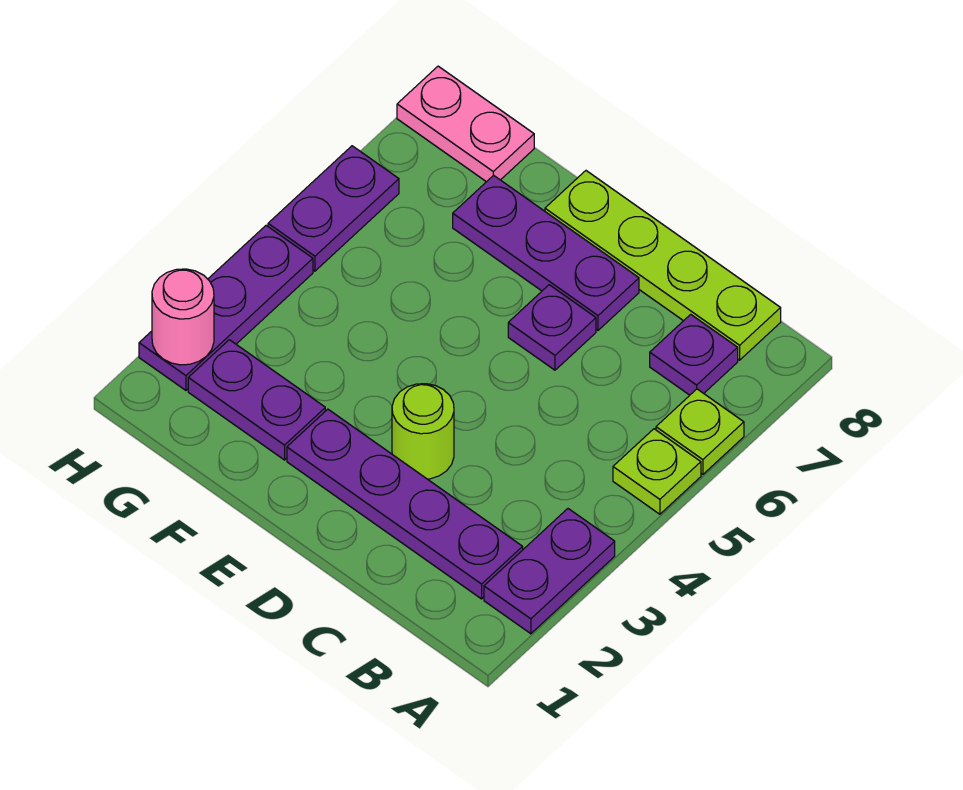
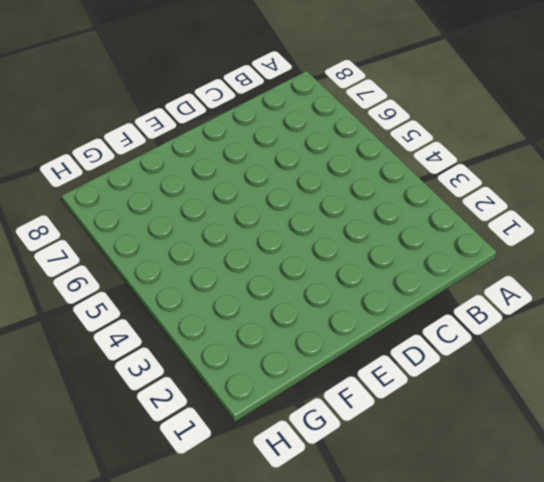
none -> purple 1x2 plate [484,509,615,634]
none -> lime 1x1 plate [613,429,701,514]
none -> lime 1x1 plate [656,389,744,474]

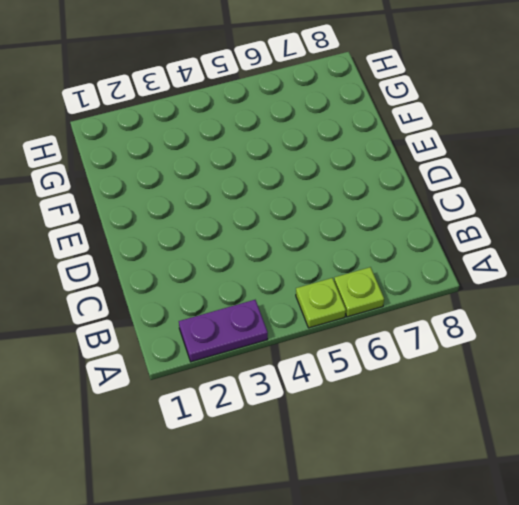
none -> purple 1x4 plate [287,409,523,599]
none -> purple 1x1 plate [650,314,738,395]
none -> lime 1x4 plate [545,171,781,360]

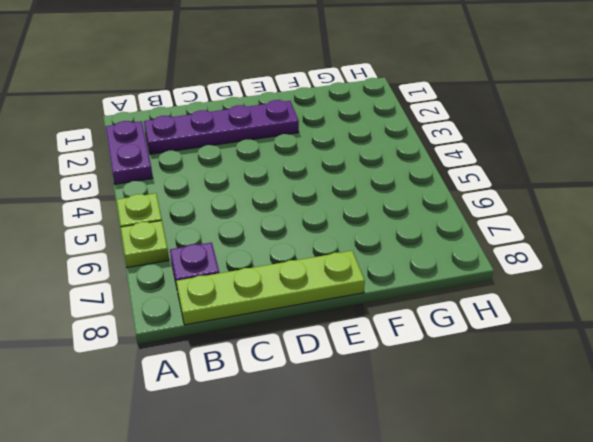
none -> lime 1x1 round brick [392,384,454,479]
none -> purple 1x1 plate [508,285,596,370]
none -> purple 1x3 plate [453,175,639,330]

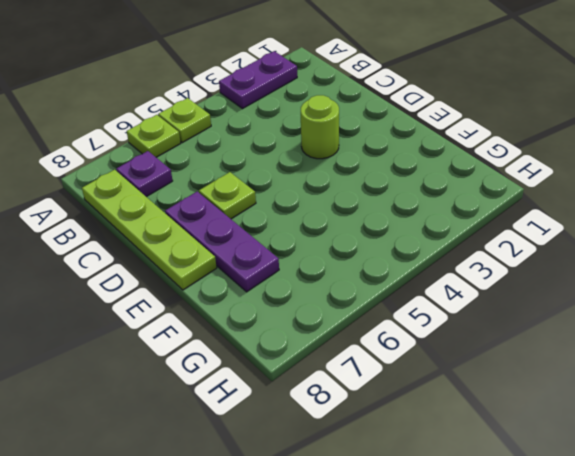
lime 1x1 plate [199,172,256,219] -> purple 1x1 plate [508,285,596,370]
none -> purple 1x4 plate [287,409,523,599]
none -> purple 1x2 plate [188,340,325,460]
none -> pink 1x2 plate [397,66,534,182]

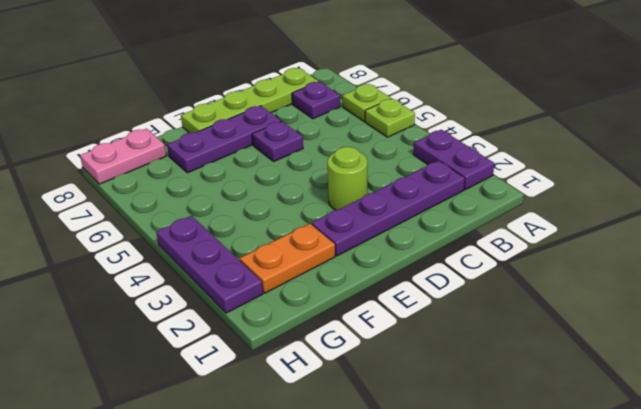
orange 1x2 plate [240,224,335,293] -> purple 1x2 plate [188,340,325,460]
none -> purple 1x2 plate [268,146,399,271]
none -> pink 1x1 round brick [152,269,214,365]

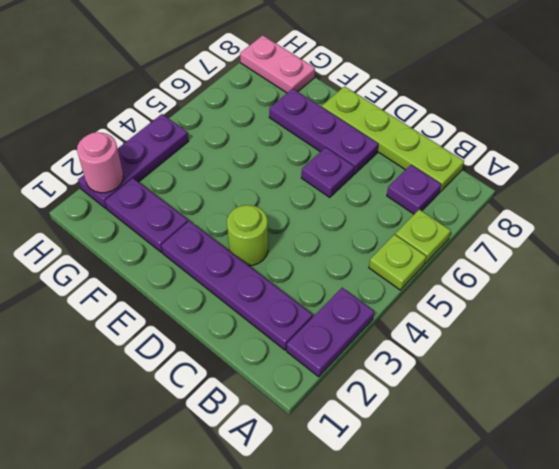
none -> purple 1x2 plate [268,146,399,271]

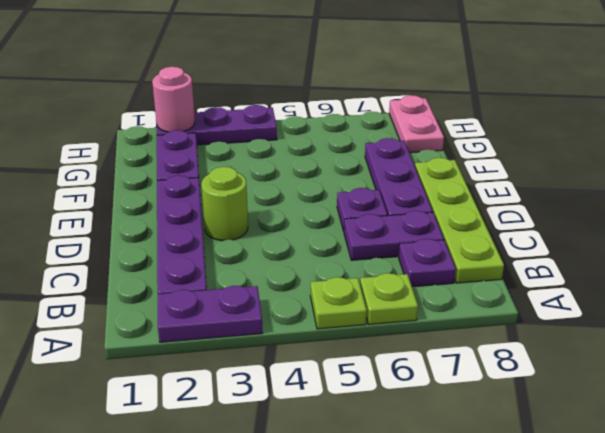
purple 1x2 plate [344,211,444,260] -> purple 1x2 plate moved to [268,146,399,271]

